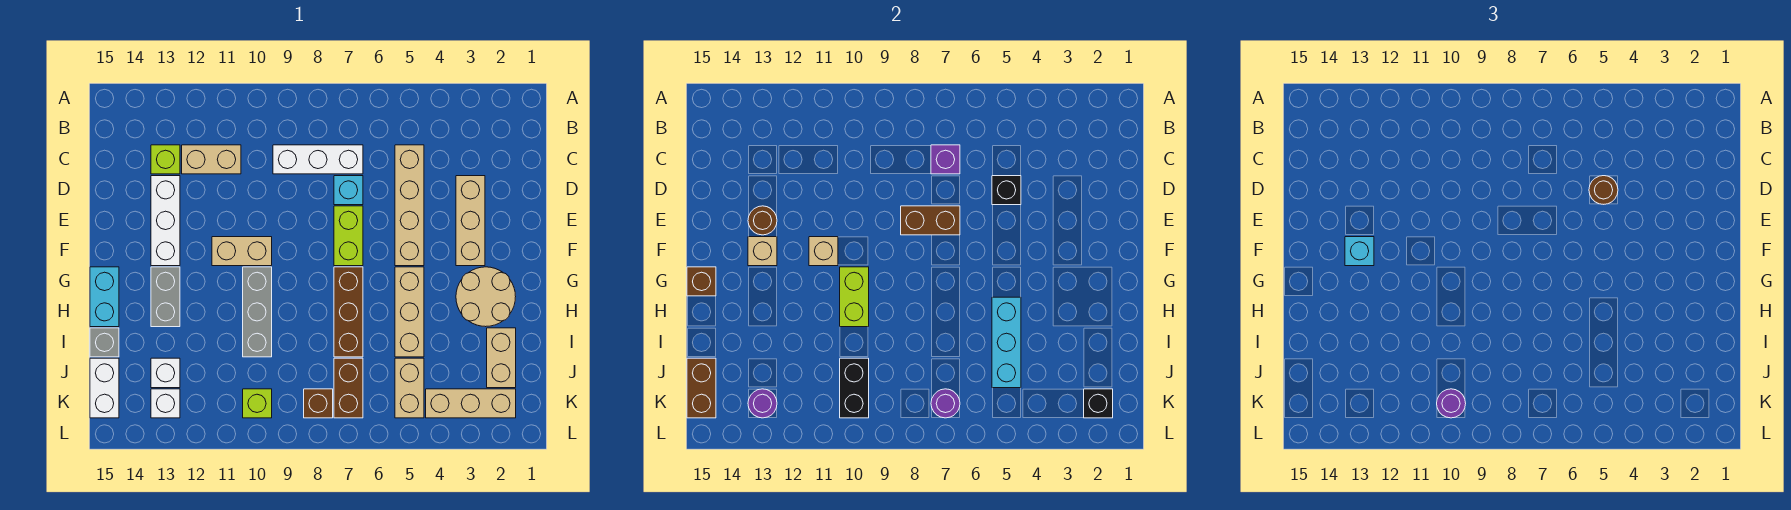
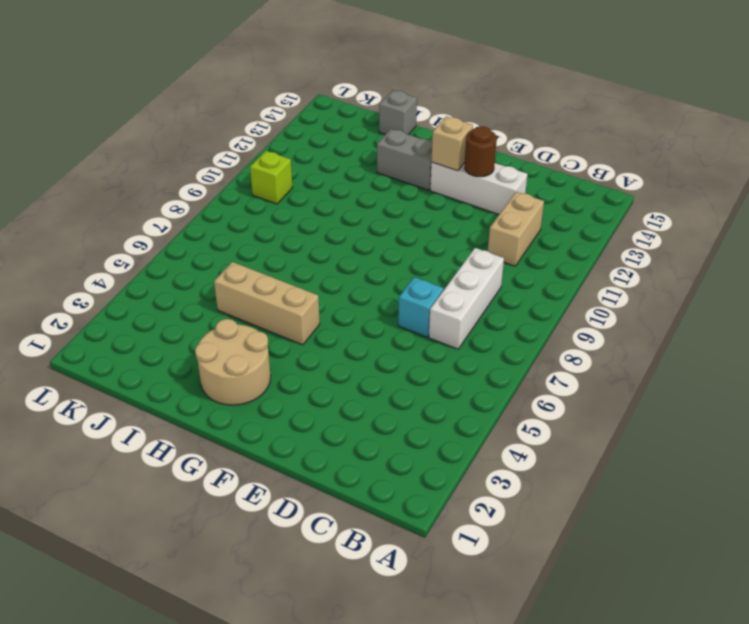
none -> tan 1x4 brick [395,145,424,266]
none -> lime 1x1 brick [151,145,180,174]
none -> tan 1x3 brick [456,176,485,266]
none -> lime 1x2 brick [334,206,363,266]

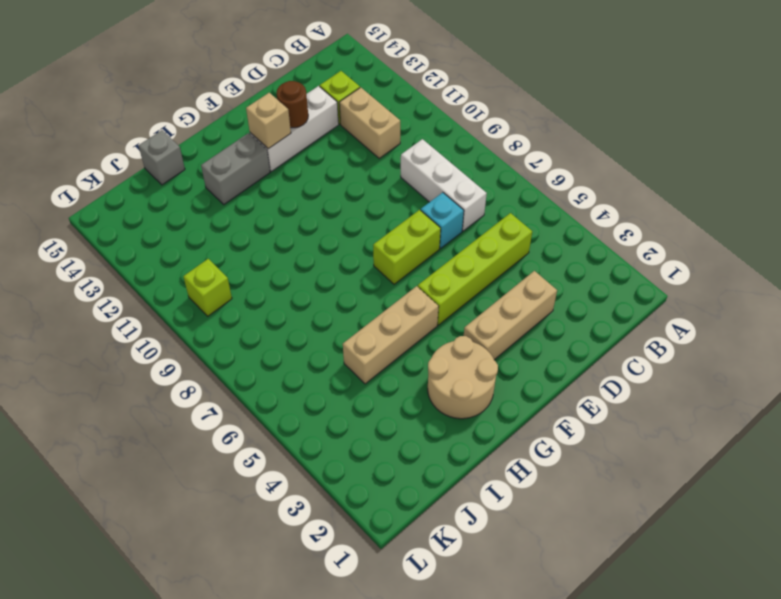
lime 1x4 brick [418,213,532,325] -> tan 1x4 brick [395,145,424,266]
none -> tan 1x2 brick [212,237,272,266]
none -> brown 1x3 brick [334,267,363,357]
none -> grey 1x3 brick [243,267,272,357]
none -> cyan 1x2 brick [90,267,119,327]

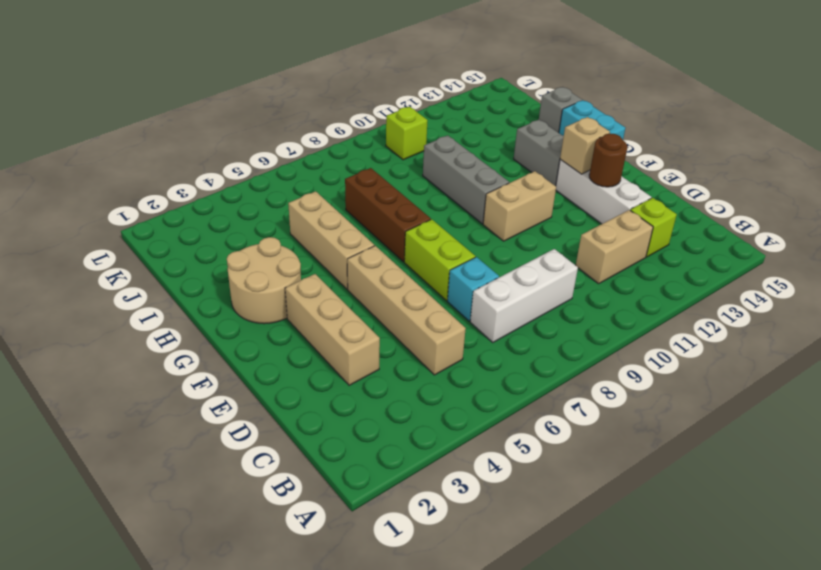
none -> tan 1x2 brick [487,328,516,388]
none -> tan 1x2 brick [395,358,424,418]
none -> brown 1x2 brick [334,358,363,418]
none -> white 1x1 brick [151,358,180,388]

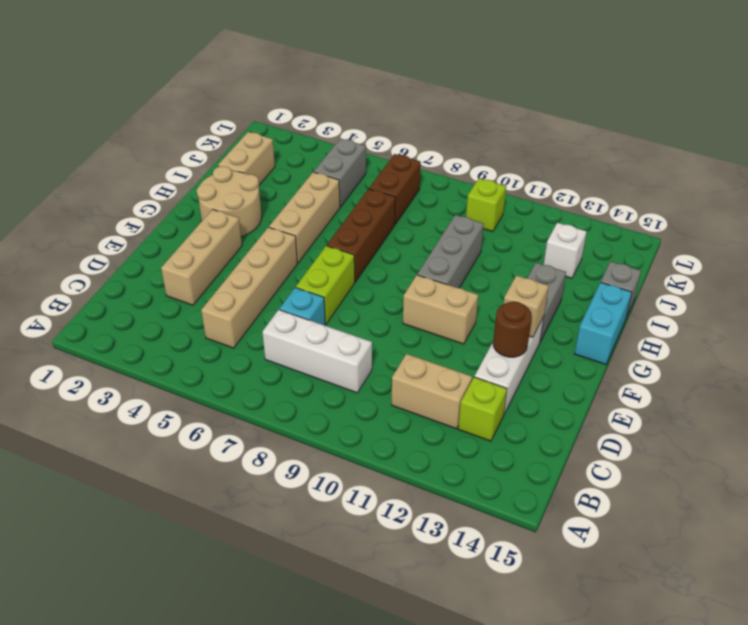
grey 1x2 brick [314,139,366,207] -> tan 1x2 brick [395,358,424,418]
none -> white 1x2 brick [90,358,119,418]
none -> tan 1x3 brick [426,389,516,418]
none -> brown 1x1 brick [304,389,333,418]
none -> white 1x1 brick [151,389,180,418]

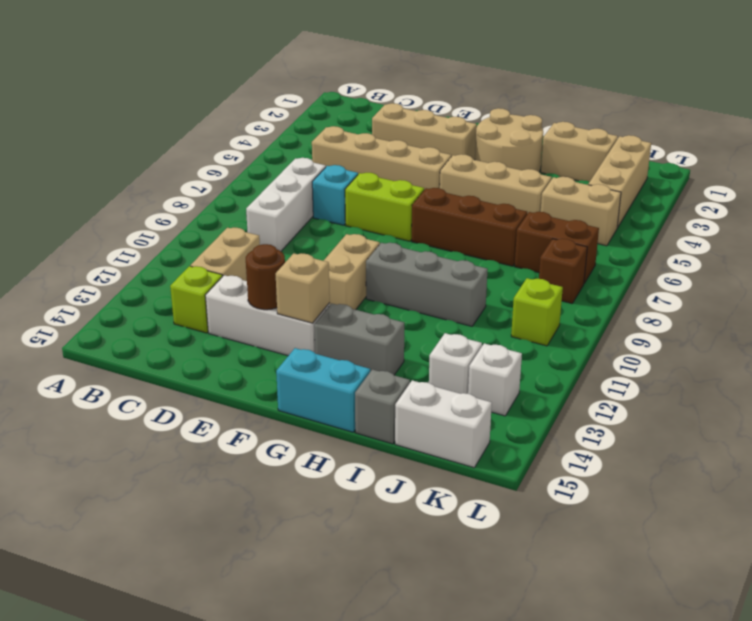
none -> purple 1x1 brick [931,145,960,174]
none -> black 1x1 brick [992,176,1021,205]
none -> brown 1x2 brick [901,206,960,235]
none -> tan 1x1 brick [809,237,838,266]

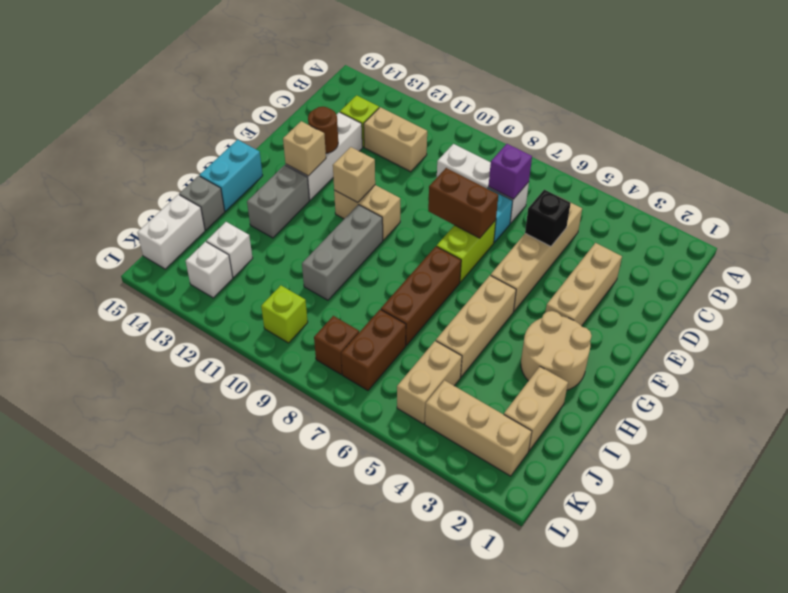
none -> lime 1x2 brick [840,267,869,327]
none -> brown 1x1 brick [687,267,716,296]
none -> cyan 1x3 brick [992,297,1021,388]
none -> black 1x2 brick [840,358,869,418]

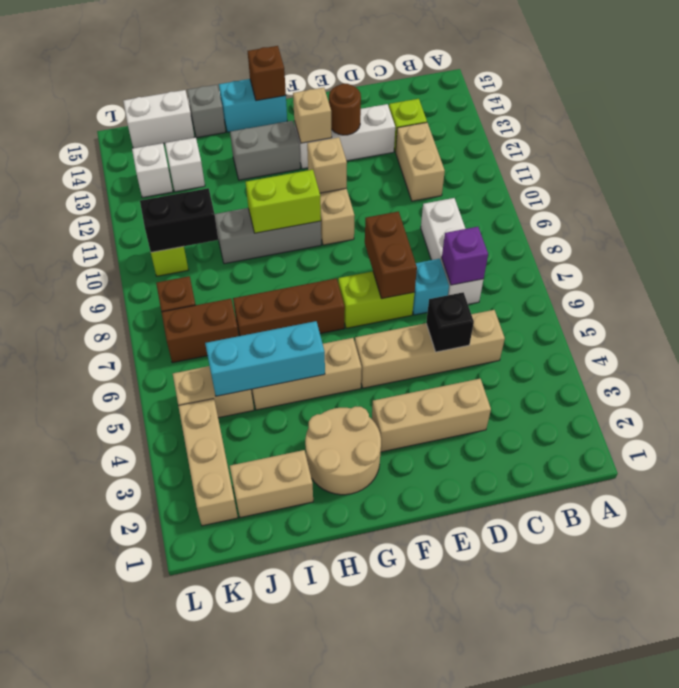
none -> brown 1x2 brick [687,358,716,418]
none -> black 1x1 brick [1084,389,1113,418]
none -> purple 1x1 round brick [931,389,960,418]
none -> purple 1x1 round brick [748,389,777,418]

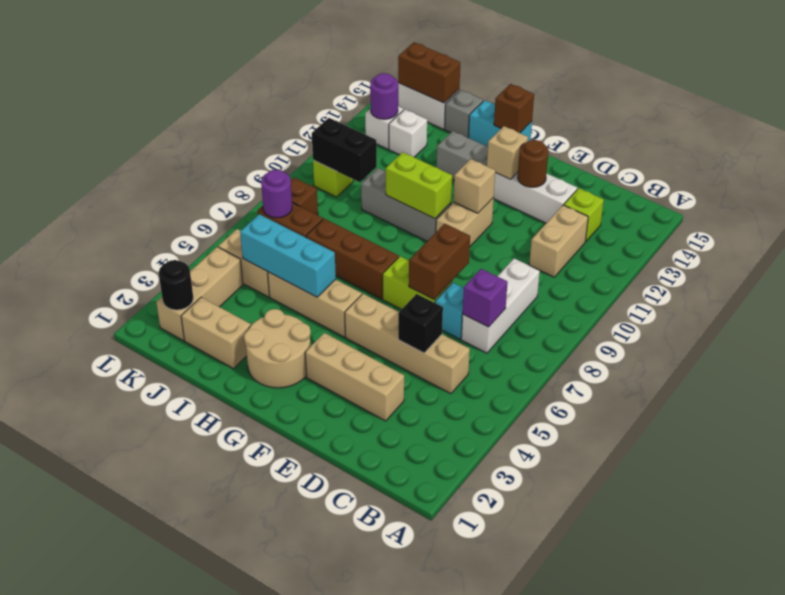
black 1x1 round brick [159,260,193,310] -> black 1x1 brick [1084,389,1113,418]
none -> brown 1x1 round brick [1589,176,1618,204]
none -> cyan 1x1 brick [1345,237,1374,266]
none -> purple 1x1 round brick [1437,389,1466,418]

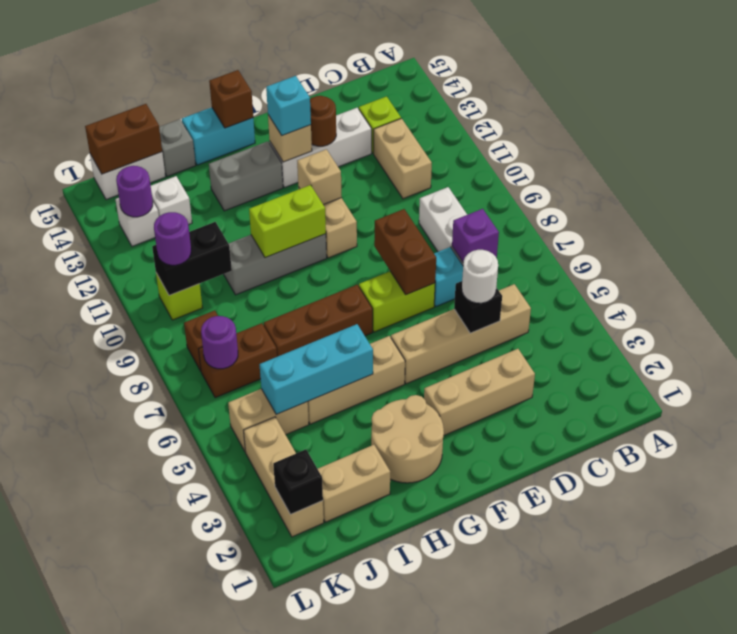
white 1x1 round brick [462,250,498,303] -> brown 1x1 round brick [1589,176,1618,204]

